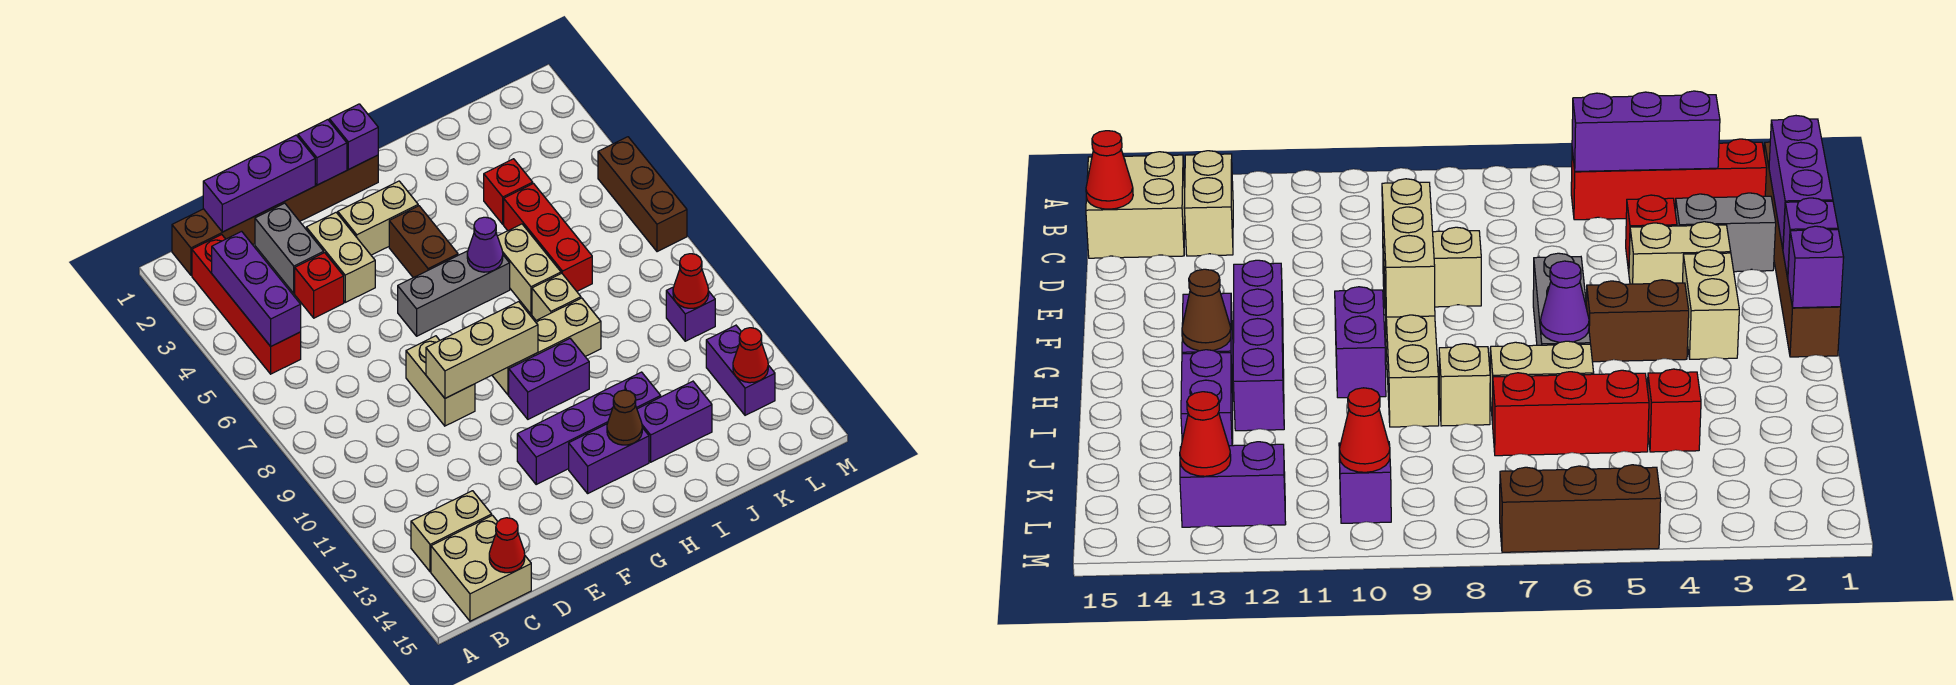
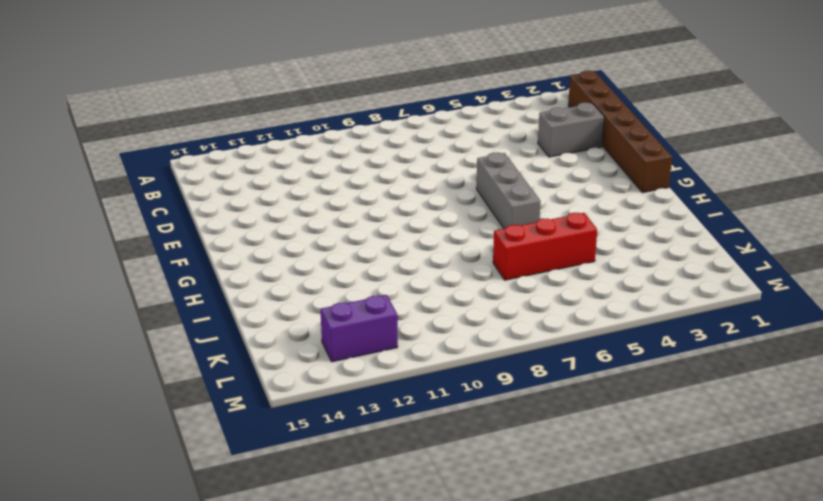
none -> red 1x4 brick [192,235,301,374]
none -> tan 1x2 brick [411,491,492,572]
none -> tan 2x2 brick [431,515,531,621]
none -> red 1x1 brick [295,253,344,318]

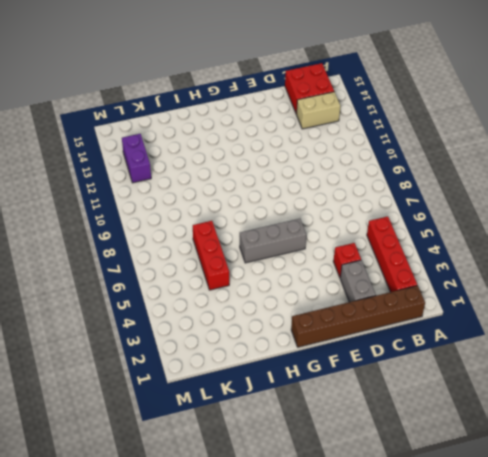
red 2x2 brick [285,63,334,114] -> tan 2x2 brick [431,515,531,621]
none -> tan 1x2 brick [306,213,375,302]
none -> tan 1x2 brick [406,336,475,426]
none -> tan 1x2 brick [338,181,418,255]
none -> purple 1x4 brick [517,372,661,484]

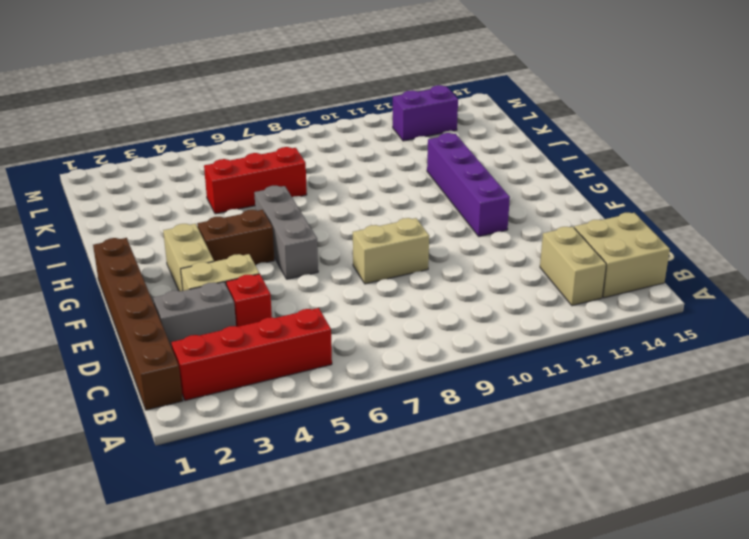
none -> tan 1x3 brick [492,298,601,395]
none -> purple 1x2 brick [509,339,589,419]
none -> purple 1x2 brick [569,424,649,493]
none -> tan 1x2 brick [497,224,561,314]

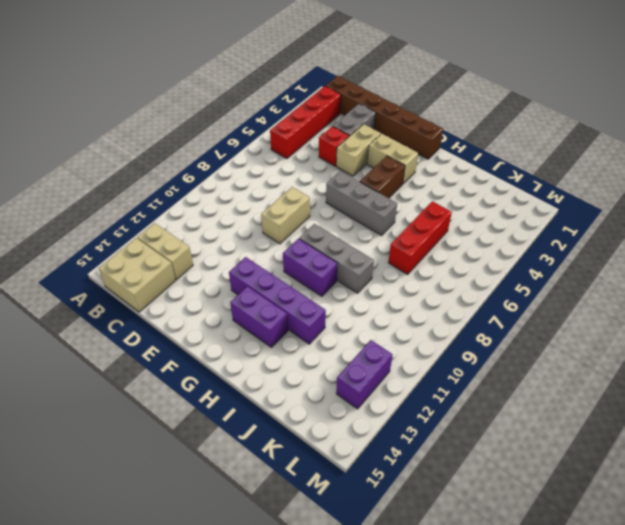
grey 1x3 brick [299,224,374,293] -> tan 1x3 brick [492,298,601,395]
none -> tan 1x2 brick [497,224,561,314]
none -> tan 1x1 brick [532,273,581,320]
none -> purple 1x2 brick [637,381,712,462]
none -> red 1x1 brick [484,159,533,224]

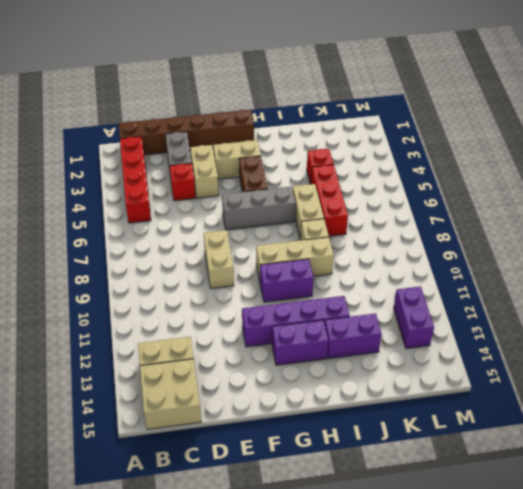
none -> purple 1x1 brick [666,287,715,341]
none -> brown 1x3 brick [598,137,687,252]
none -> purple 1x3 brick [212,231,301,346]
none -> purple 1x3 brick [203,135,315,232]

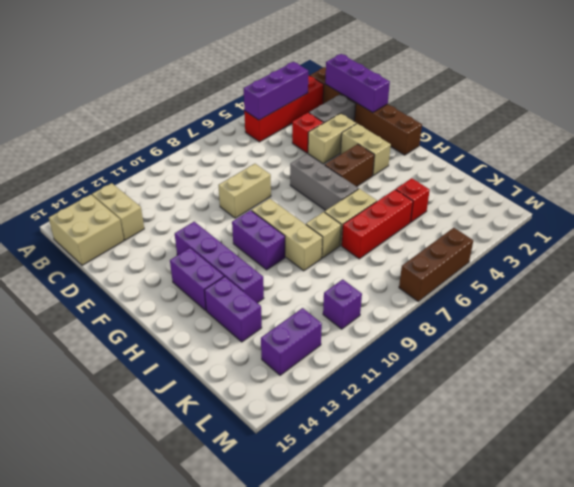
none -> red 1x1 cone [489,518,525,573]
none -> tan 1x3 brick [426,302,538,398]
none -> purple 1x1 brick [298,120,347,185]
none -> purple 1x1 brick [329,104,378,169]

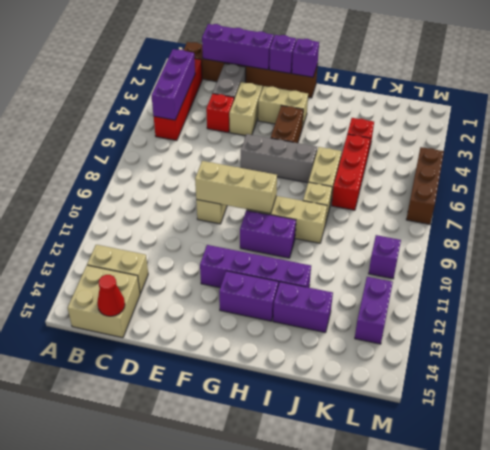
none -> purple 1x1 cone [467,217,503,272]
none -> brown 1x1 cone [607,390,642,445]
none -> red 1x1 cone [673,254,709,308]
none -> red 1x1 cone [733,328,768,383]

